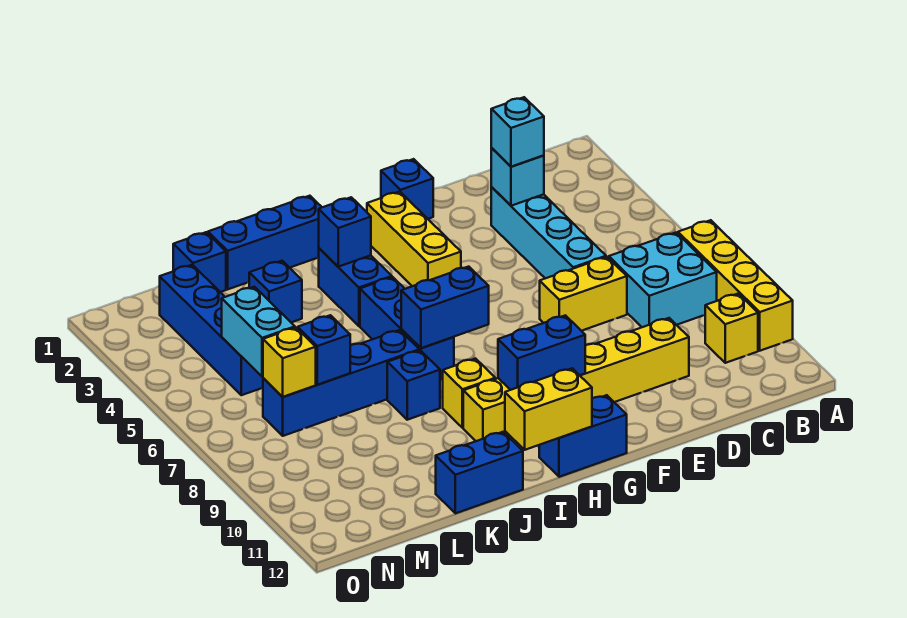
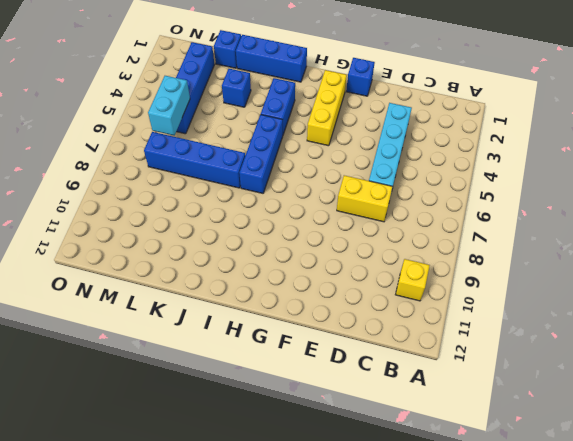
none -> yellow 1x4 brick [678,220,793,351]
none -> cyan 2x2 brick [609,233,717,327]
none -> yellow 1x6 brick [463,318,689,441]

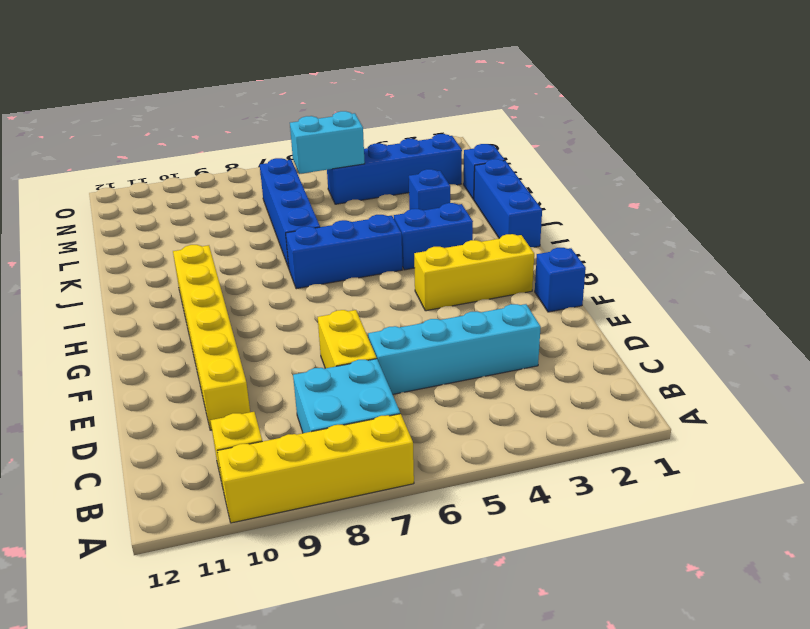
none -> blue 1x2 brick [539,395,627,477]
none -> yellow 1x1 brick [443,359,495,428]
none -> blue 1x1 brick [387,350,440,420]

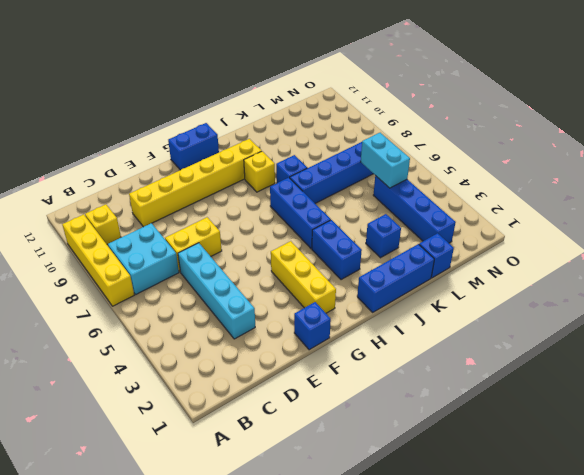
none -> blue 1x2 brick [436,432,523,513]
none -> cyan 1x1 brick [491,148,544,206]
none -> blue 1x2 brick [498,315,585,390]

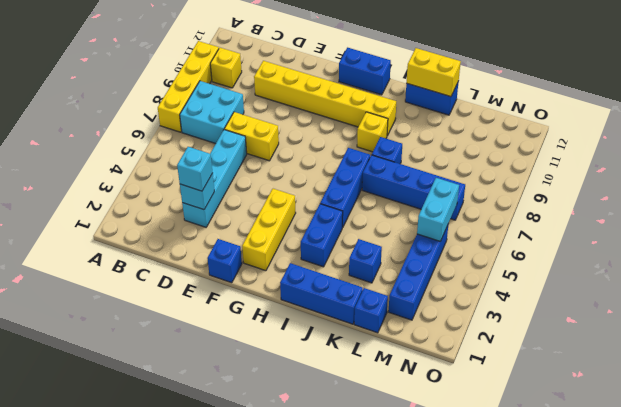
yellow 1x2 brick [406,48,461,97] -> yellow 1x2 brick moved to [505,368,592,450]
none -> blue 1x2 brick [498,315,585,390]
none -> blue 1x2 brick [401,267,489,348]
none -> blue 1x1 brick [319,197,371,267]

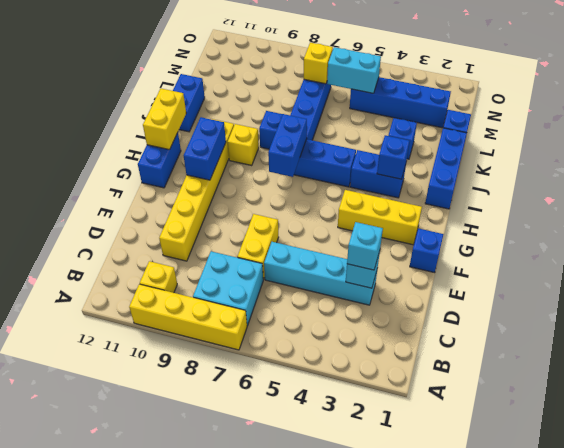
none -> blue 1x1 brick [298,315,350,385]

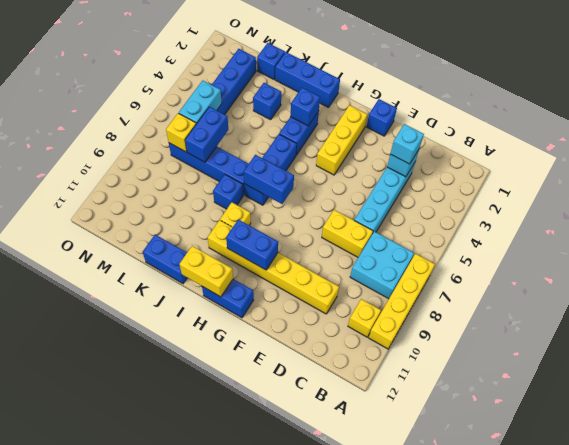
blue 1x2 brick [185,107,228,162] -> blue 1x1 brick [298,315,350,385]

